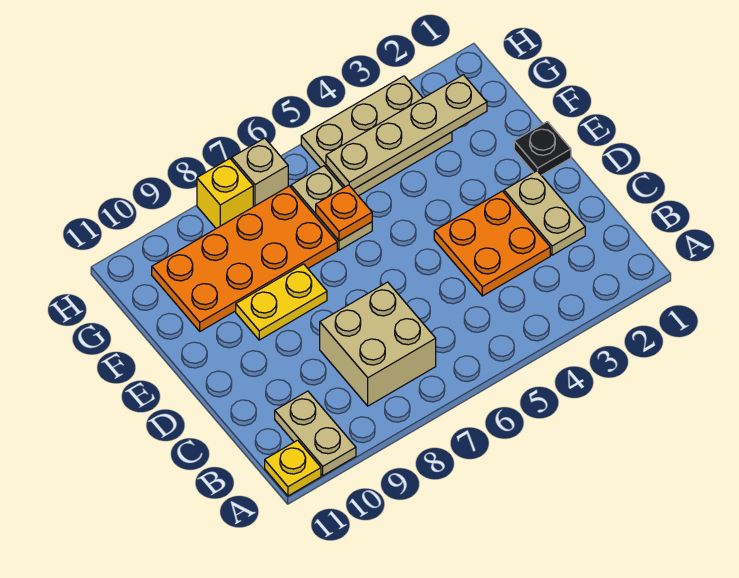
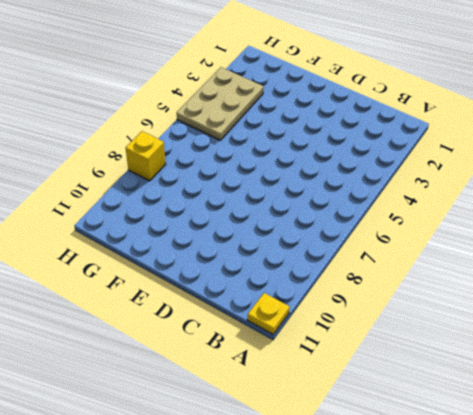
none -> tan 1x2 plate [275,391,356,475]
none -> tan 2x2 brick [320,282,436,406]
none -> tan 1x2 plate [504,171,585,255]

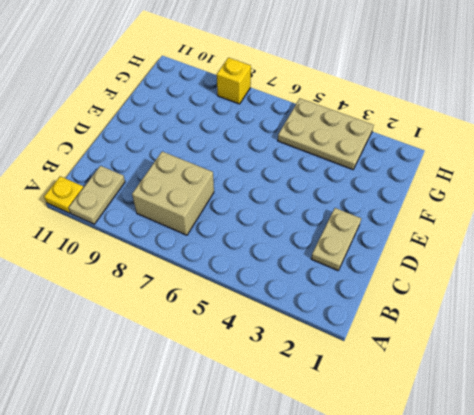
none -> orange 2x2 plate [434,191,550,296]
none -> black 1x1 plate [514,122,571,175]
none -> yellow 1x2 plate [236,264,327,340]

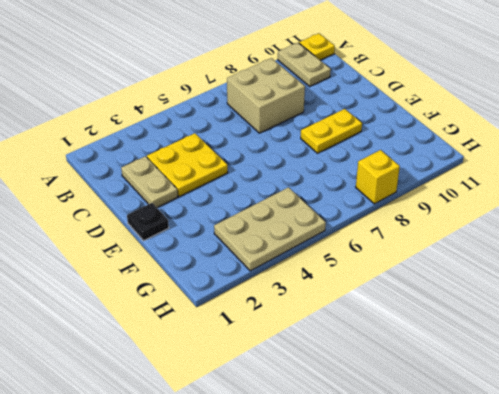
yellow 2x2 plate [147,133,228,197] -> orange 2x2 plate [434,191,550,296]
none -> tan 1x2 plate [291,166,372,250]
none -> orange 2x4 plate [152,186,337,331]
none -> tan 1x1 brick [232,138,288,207]

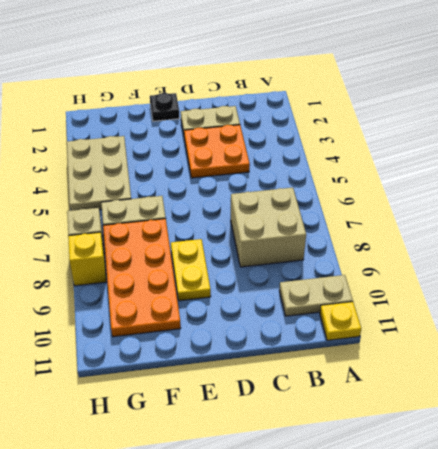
none -> orange 1x1 plate [316,185,372,241]
none -> tan 1x4 plate [326,75,487,189]

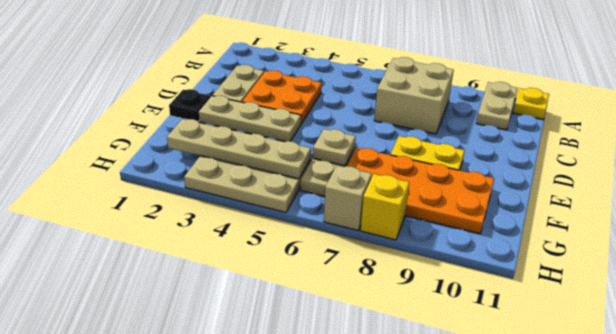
tan 1x3 plate [199,96,301,142] -> none
tan 1x1 plate [313,129,356,166] -> orange 1x1 plate [316,185,372,241]

